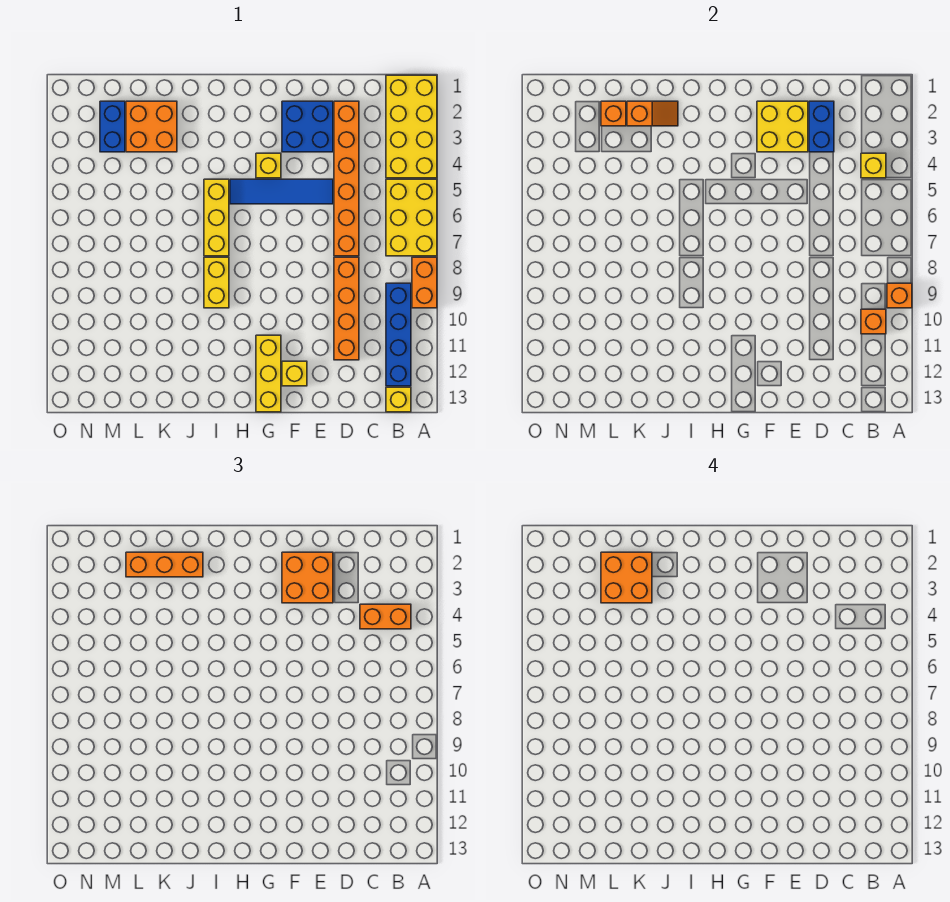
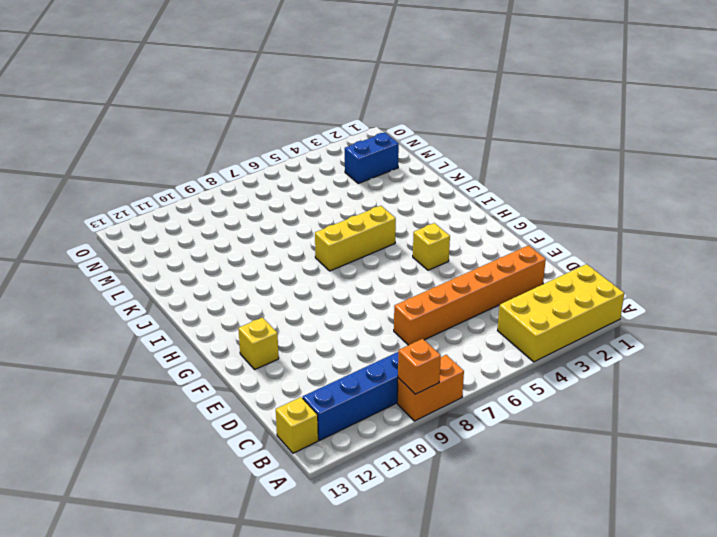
none -> yellow 2x3 brick [386,179,437,256]
none -> orange 1x4 brick [334,257,359,360]
none -> blue 2x2 brick [282,101,333,152]

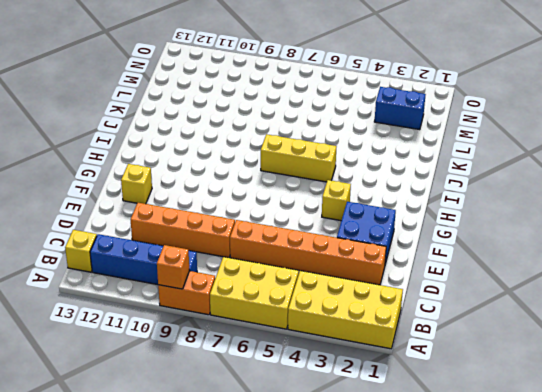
none -> blue 1x4 tile [230,179,333,204]
none -> yellow 1x3 brick [256,335,281,412]
none -> yellow 1x2 brick [204,257,229,308]

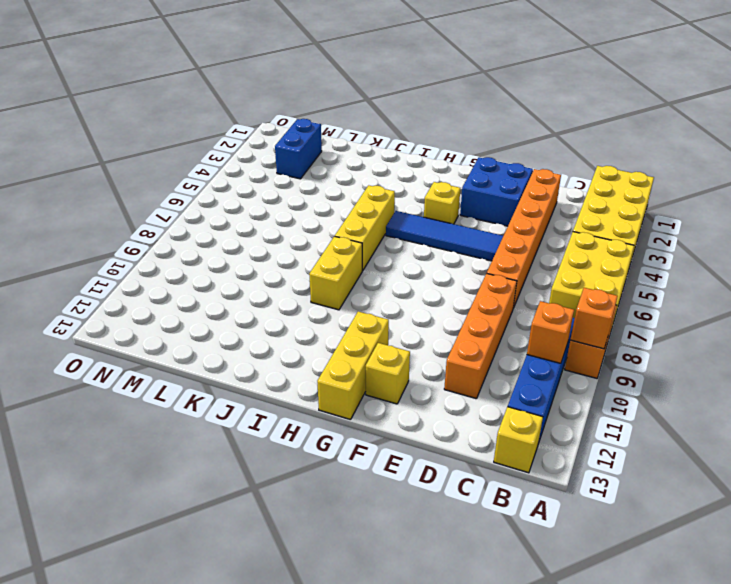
none -> orange 2x2 brick [126,101,177,152]
none -> yellow 1x1 brick [861,153,886,178]
none -> blue 1x2 brick [809,101,834,152]

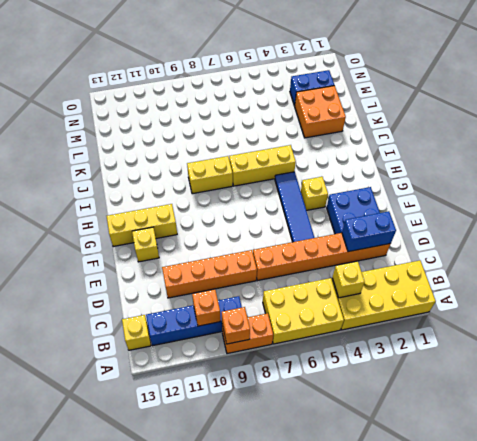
none -> yellow 2x2 brick [757,101,808,152]
none -> orange 1x2 slope [627,101,678,126]
none -> orange 1x1 brick [601,101,626,126]

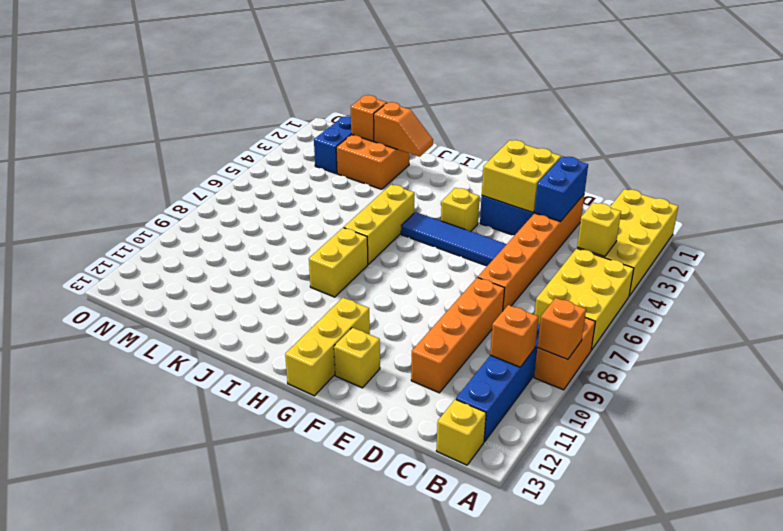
none -> orange 1x2 brick [360,604,411,629]
none -> orange 2x2 brick [282,552,333,603]
none -> orange 1x3 brick [126,552,203,577]

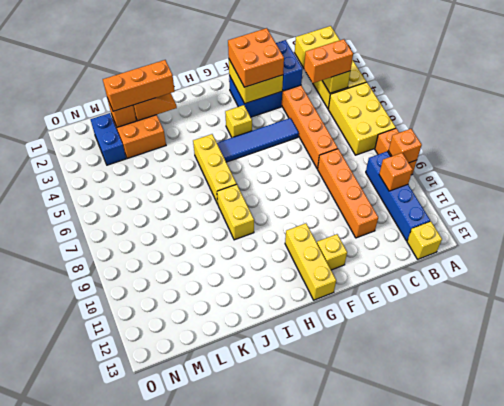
none -> orange 2x2 brick [601,552,652,603]

